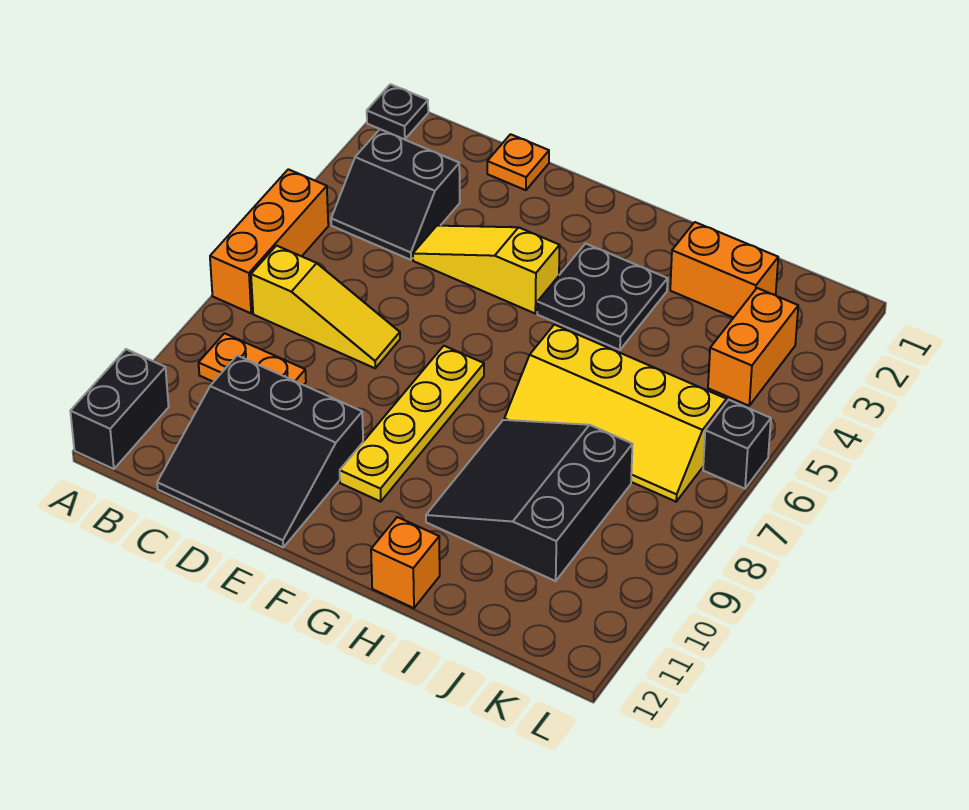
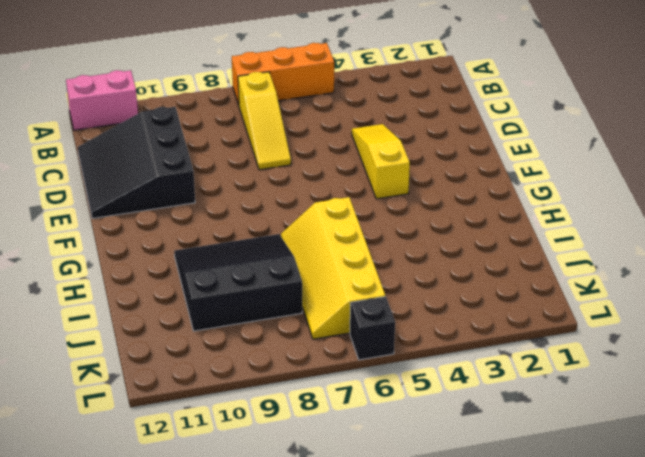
pink 1x2 brick [66,70,138,130] -> black 1x2 brick [70,349,169,469]
none -> black 1x1 plate [367,84,428,139]
none -> black 2x2 slope [331,129,460,260]
none -> orange 1x2 plate [199,333,306,385]

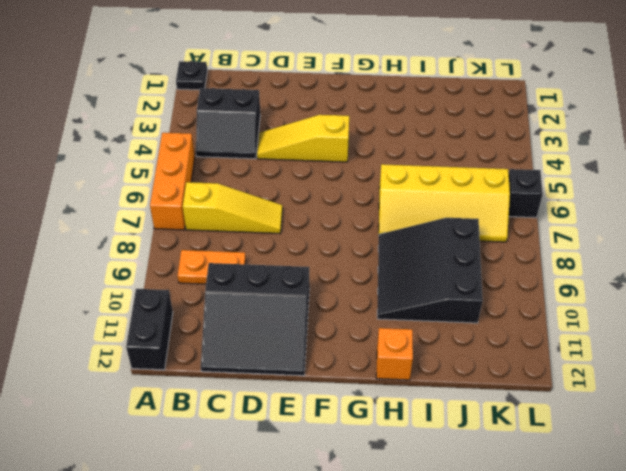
none -> orange 1x1 plate [487,134,549,190]
none -> yellow 1x4 plate [340,346,484,502]
none -> black 2x2 plate [537,244,668,350]

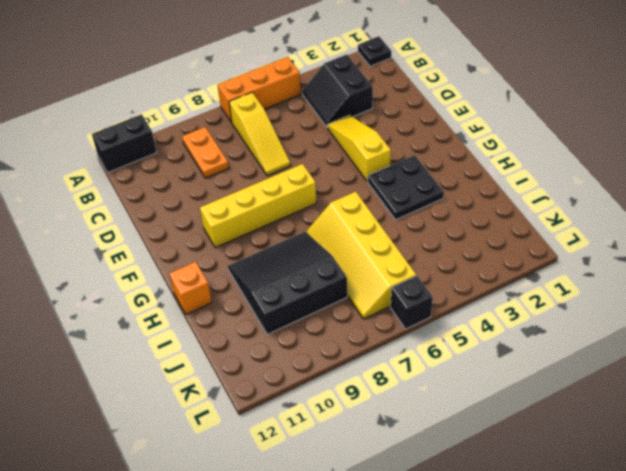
yellow 1x4 brick [200,164,316,248] -> yellow 1x4 plate [340,346,484,502]
none -> black 3x3 slope [157,356,363,547]
none -> orange 1x1 plate [487,134,549,190]
none -> orange 1x2 brick [670,222,778,318]

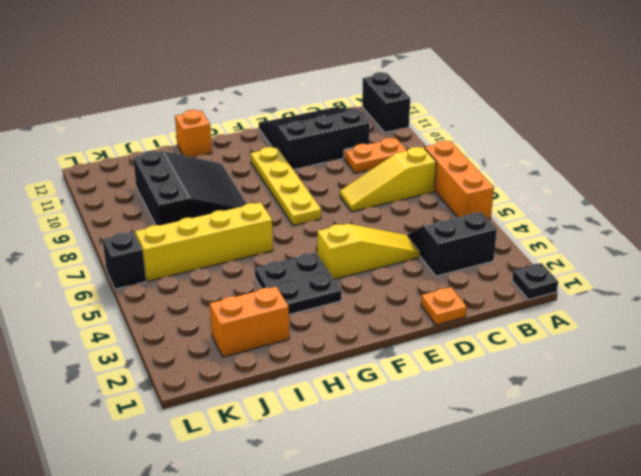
none -> orange 1x2 brick [708,288,798,406]

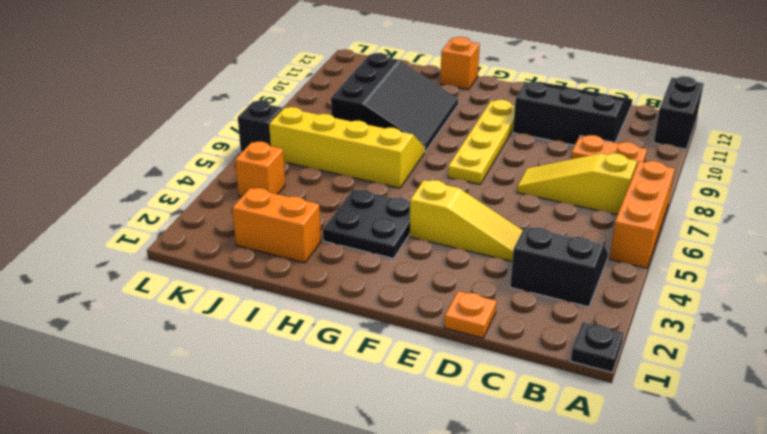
orange 1x1 brick [235,142,285,197] -> orange 1x2 brick [708,288,798,406]

